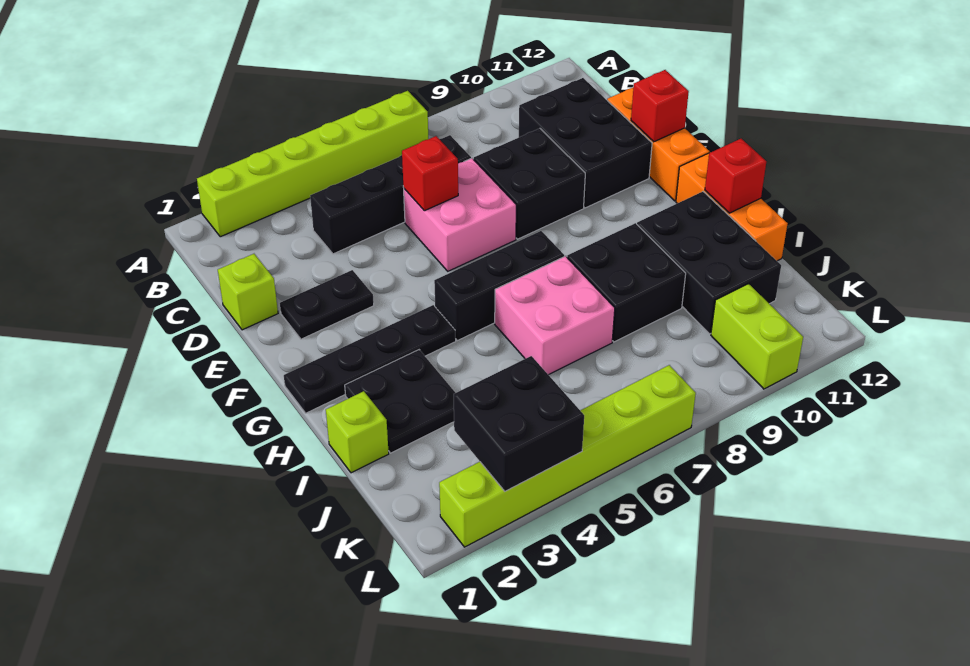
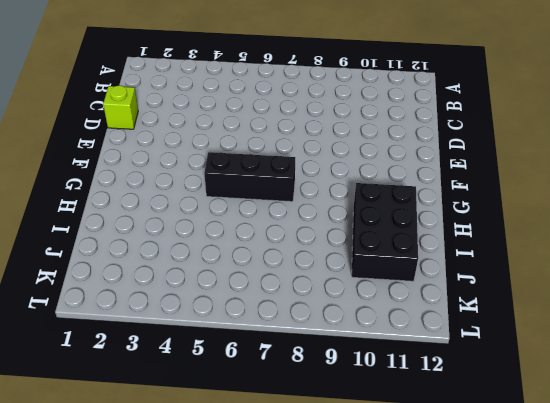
none -> lime 1x6 brick [197,91,428,237]
none -> black 1x4 brick [310,135,471,254]
none -> black 2x3 brick [519,78,652,208]

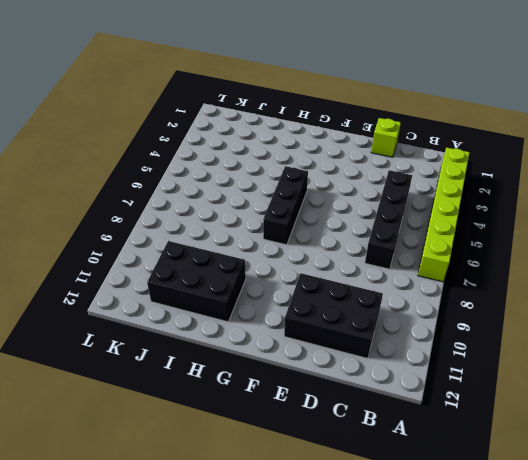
none -> pink 2x2 brick [404,158,516,271]
none -> black 2x2 brick [474,128,585,239]
none -> orange 1x3 brick [607,88,709,201]

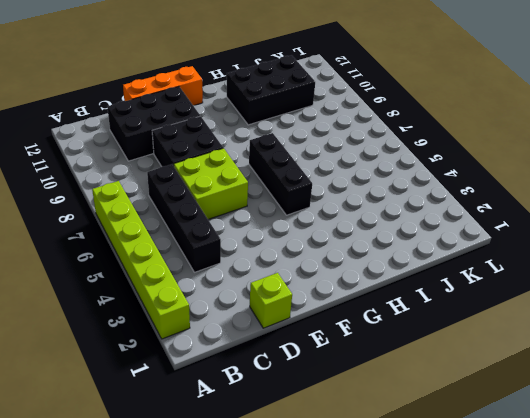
lime 2x2 brick [173,148,248,219] -> pink 2x2 brick [404,158,516,271]
none -> black 1x2 plate [280,270,374,339]
none -> black 1x4 plate [284,305,456,413]
none -> orange 1x3 brick [676,153,788,261]

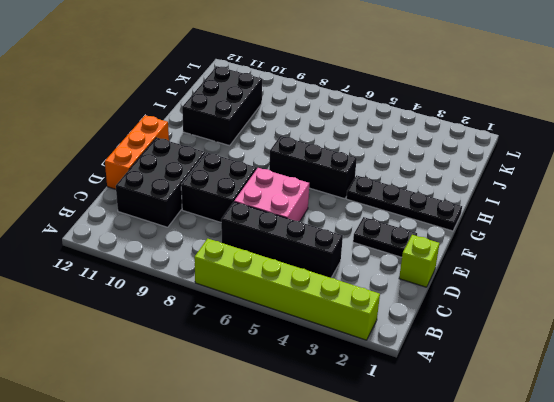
none -> orange 1x3 brick [676,153,788,261]
none -> black 2x2 plate [345,350,455,453]
none -> pink 2x2 brick [495,256,615,375]

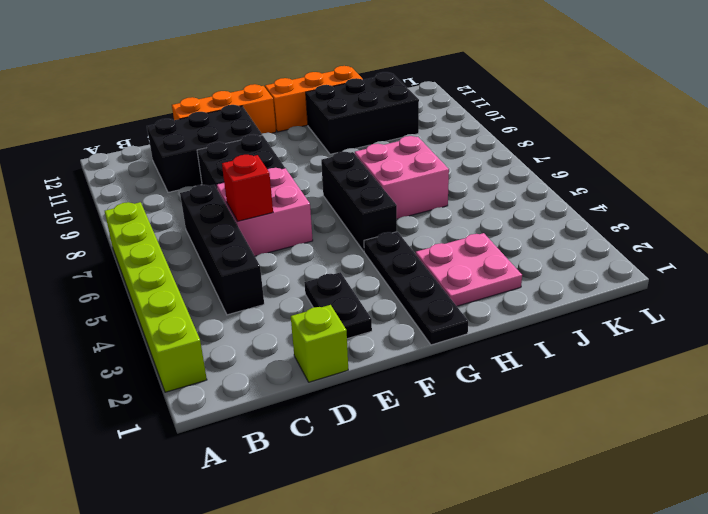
pink 2x2 plate [416,233,522,306] -> black 2x2 plate [345,350,455,453]
none -> black 2x2 brick [567,223,686,342]
none -> lime 1x1 brick [326,391,389,473]
none -> lime 1x2 brick [711,284,803,389]

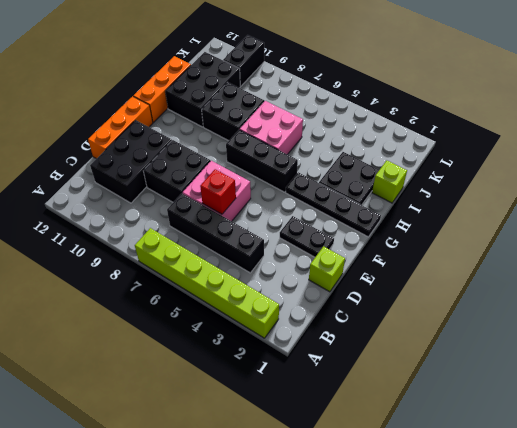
black 1x2 brick [223,35,264,86] -> lime 1x2 brick [711,284,803,389]
none -> lime 1x6 brick [439,365,696,547]
none -> red 1x1 brick [631,70,689,142]
none -> red 1x1 brick [705,139,766,213]

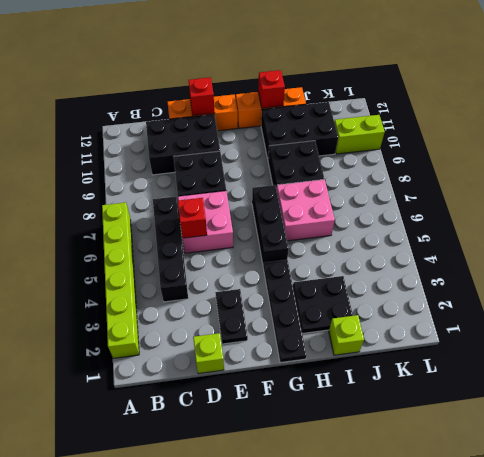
none -> lime 1x6 brick [439,365,696,547]
none -> black 2x2 brick [454,356,584,491]

